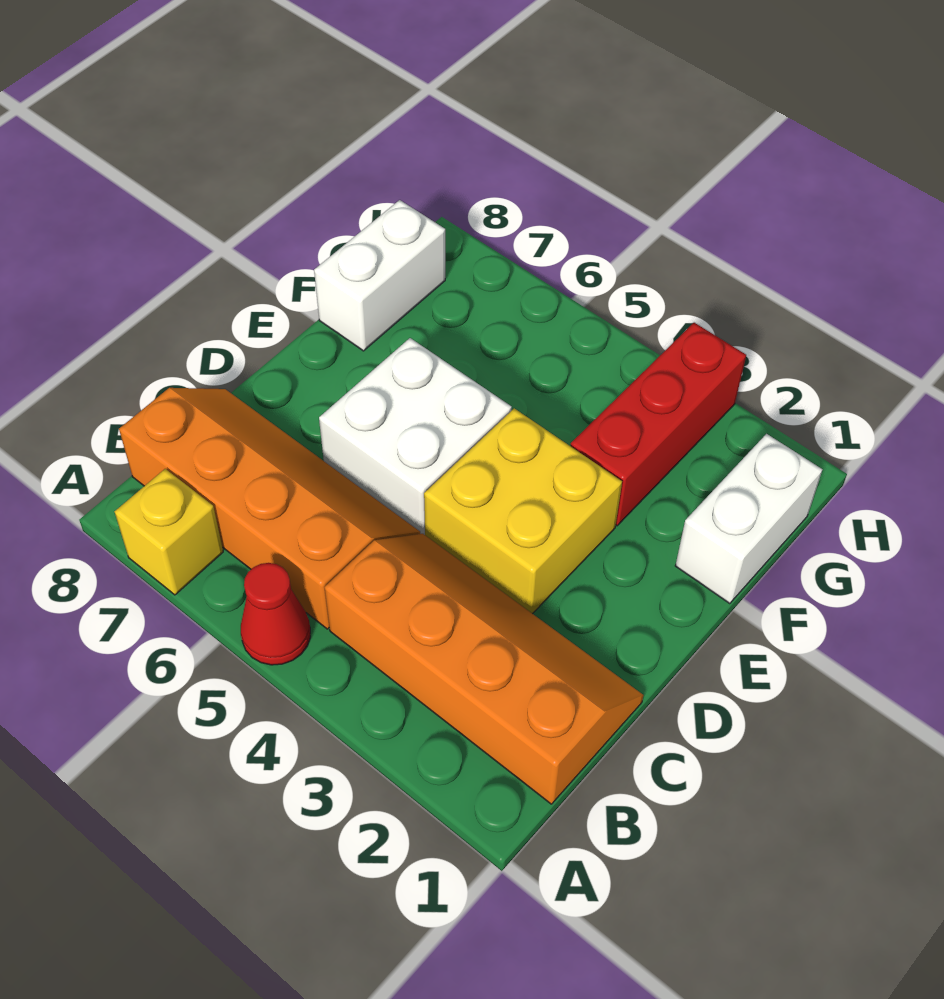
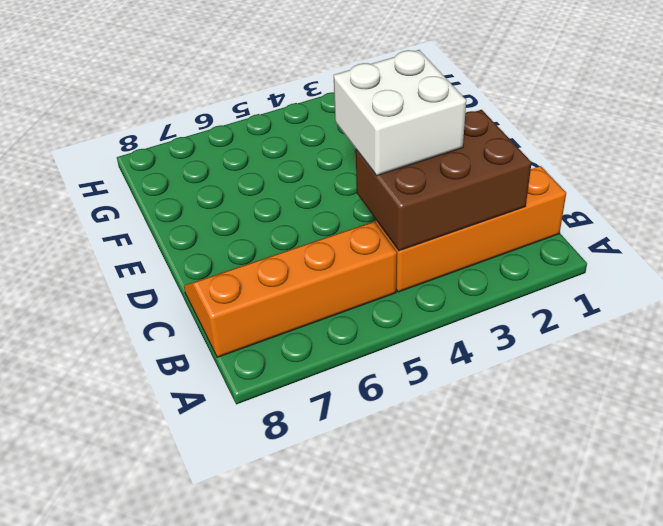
brown 2x3 brick [356,110,532,251] -> none
white 2x2 brick [334,50,466,176] -> white 2x2 brick moved to [319,338,512,535]
none -> red 1x1 cone [241,563,310,665]
none -> yellow 1x1 brick [114,469,223,595]

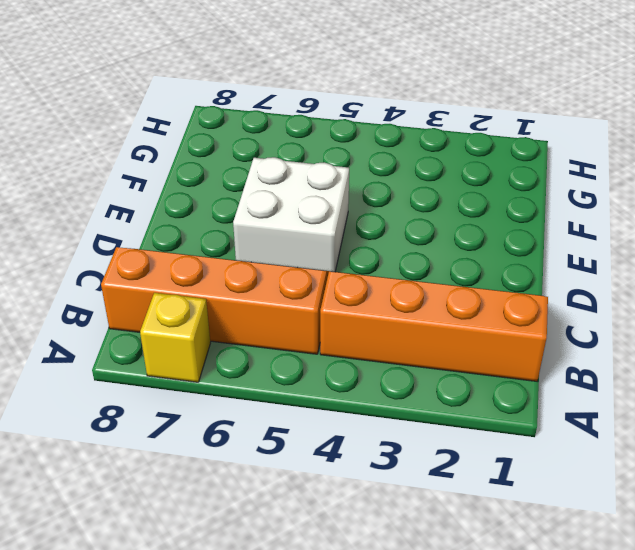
none -> red 1x1 cone [241,563,310,665]
none -> yellow 2x2 brick [424,408,622,614]

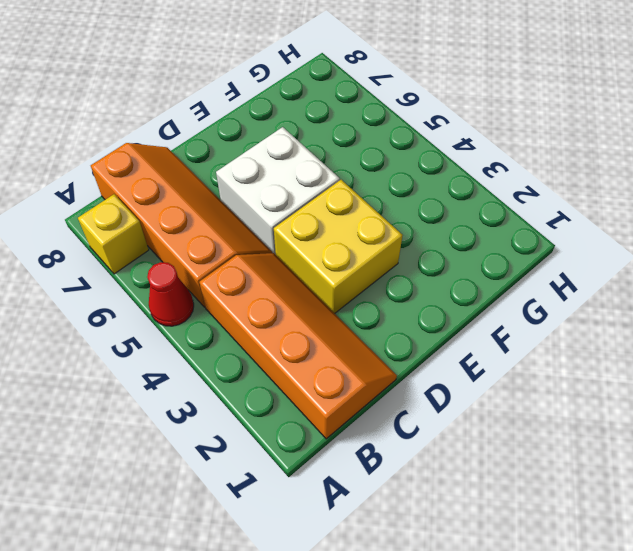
none -> white 1x2 brick [675,434,823,604]
none -> red 1x3 brick [571,323,746,526]

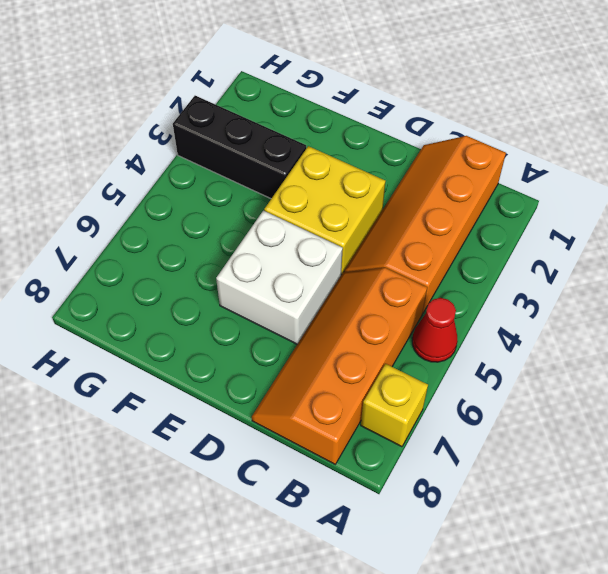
black 1x3 brick [173,96,306,199] -> red 1x3 brick [571,323,746,526]
none -> white 1x2 brick [675,434,823,604]
none -> white 1x2 brick [314,200,445,351]

